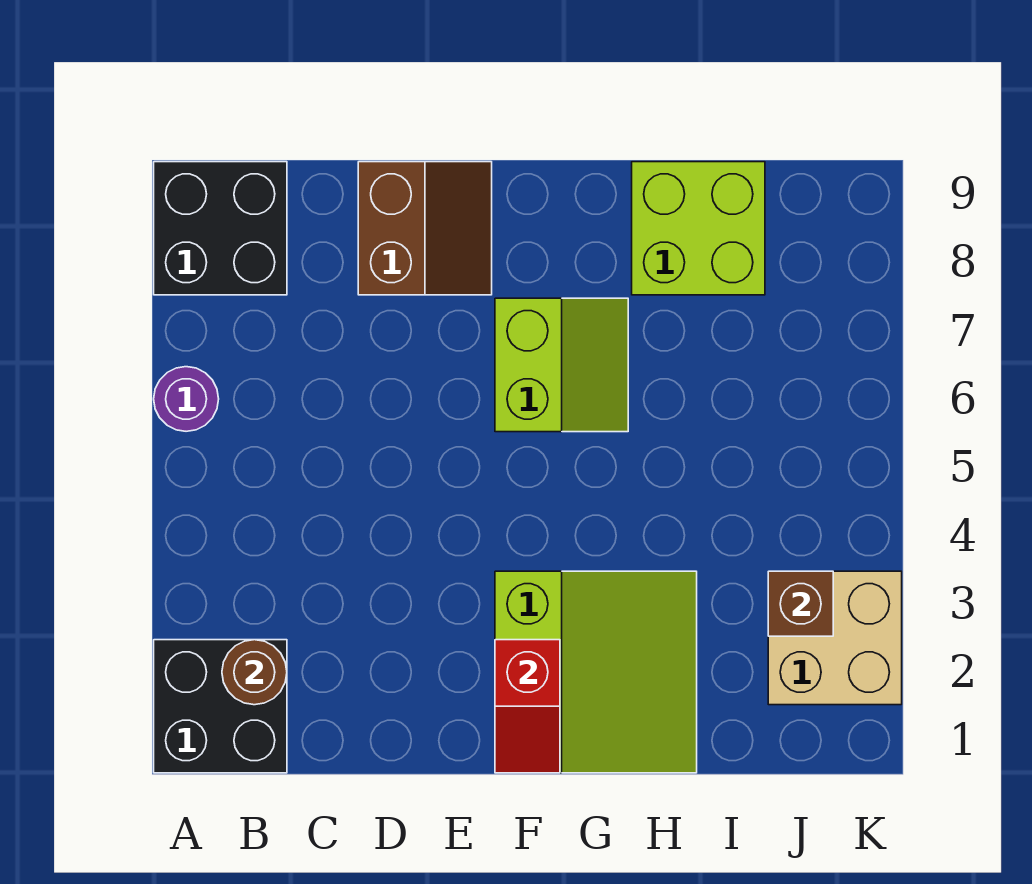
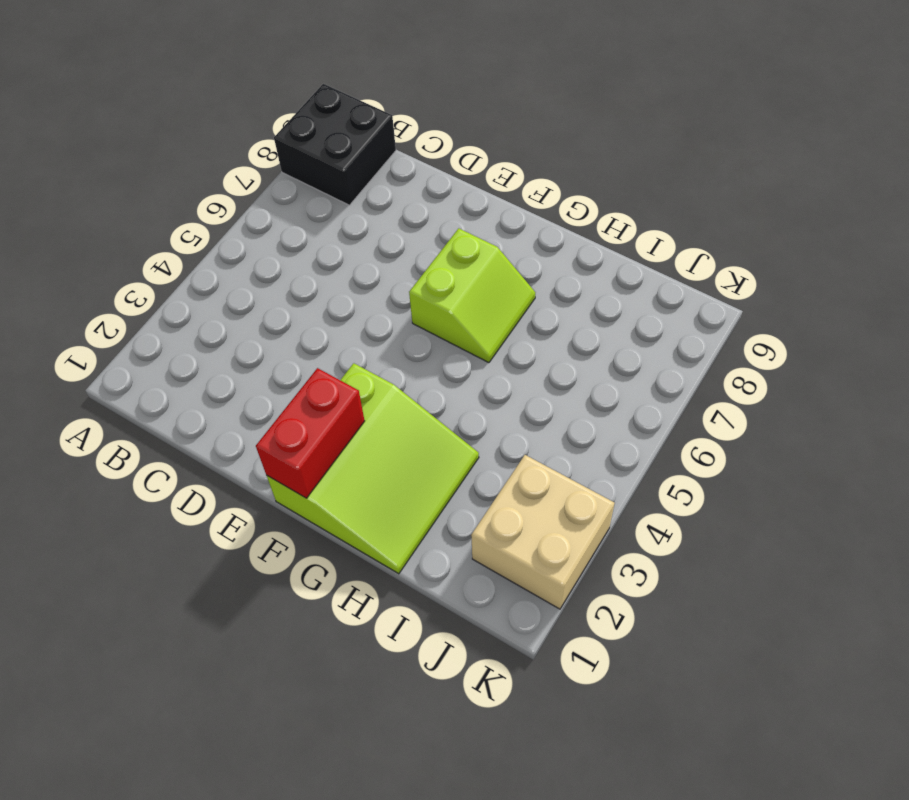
red 1x2 brick [256,368,364,498] -> red 1x2 slope [495,640,560,773]
none -> black 2x2 brick [154,640,287,773]
none -> purple 1x1 round brick [154,367,219,431]

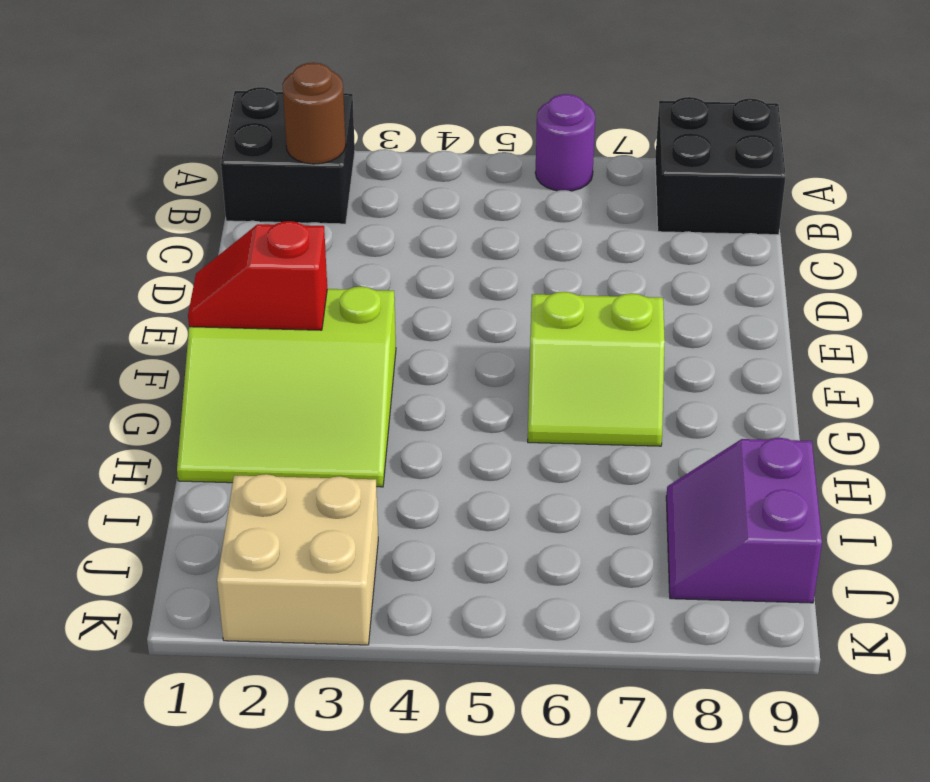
purple 2x2 slope [666,438,822,603] -> lime 2x2 brick [632,162,765,295]
none -> brown 2x2 slope [358,162,492,295]
none -> brown 1x1 brick [768,571,833,636]

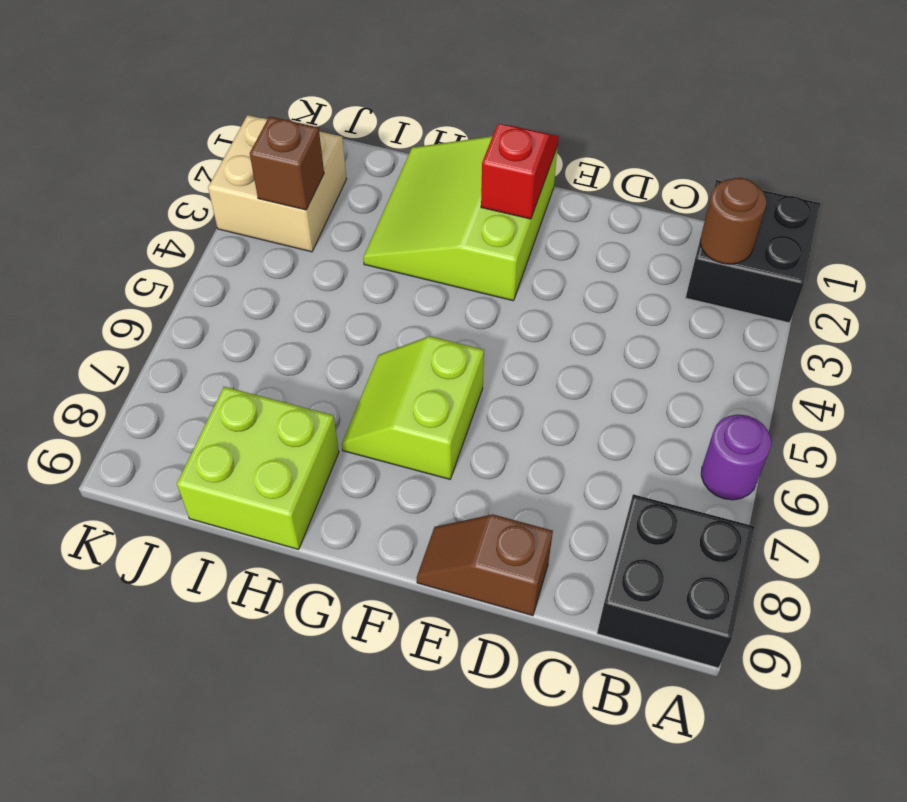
brown 1x2 slope [417,514,553,616] -> brown 2x2 slope [358,162,492,295]

